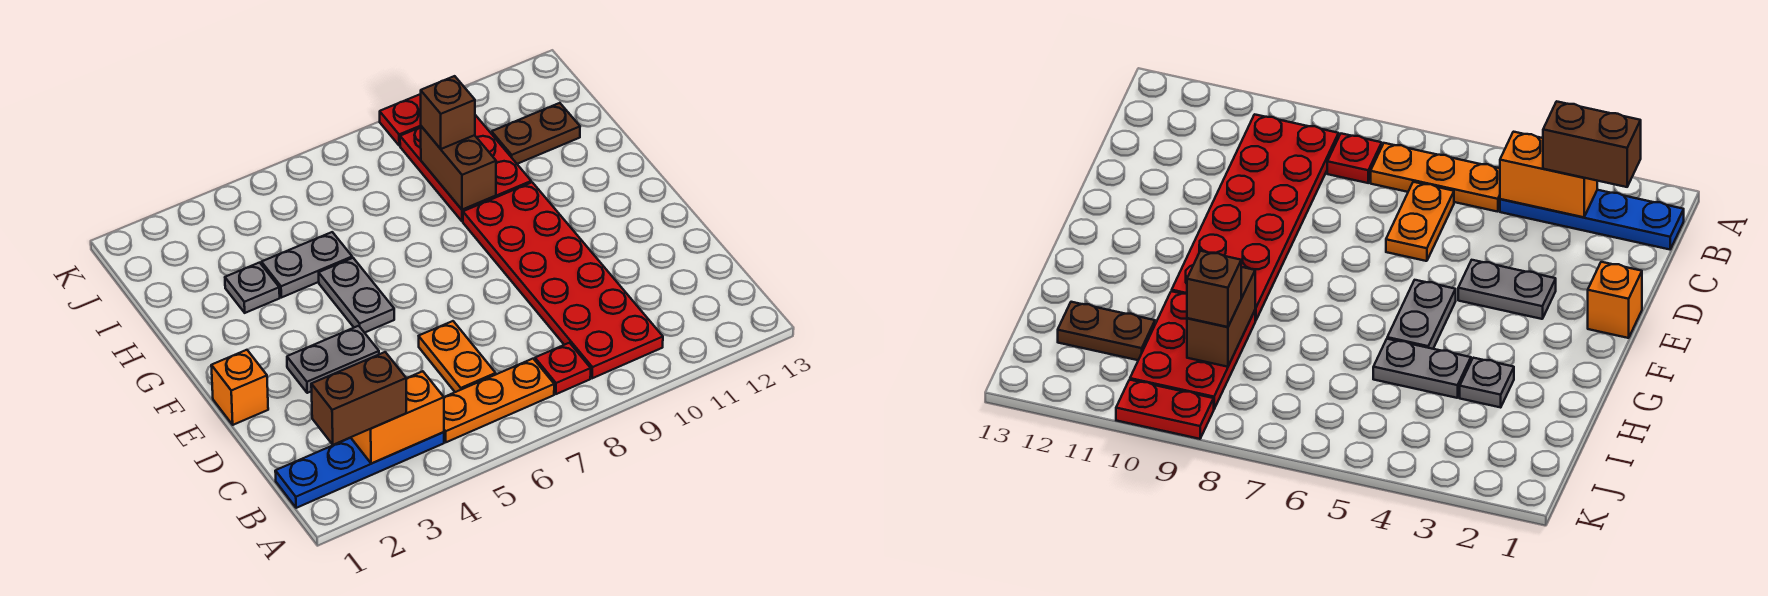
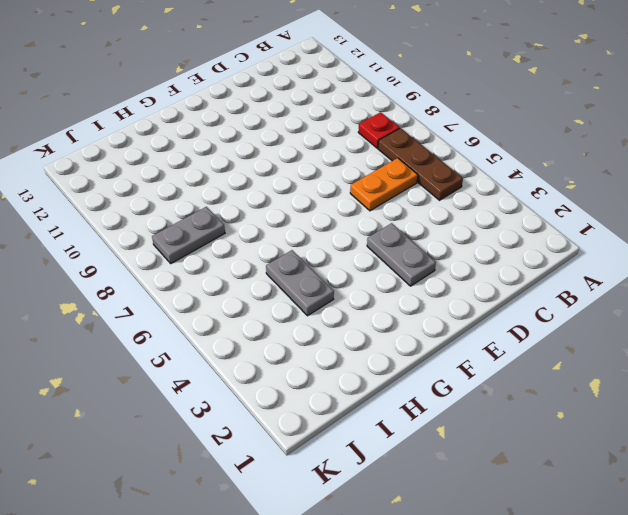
brown 1x3 plate [378,128,463,200] -> orange 1x3 plate [444,359,554,442]
grey 1x2 plate [152,207,225,263] -> grey 1x2 plate moved to [319,258,394,333]
none -> blue 1x4 plate [275,432,444,508]
none -> red 2x6 plate [463,182,663,378]
none -> orange 1x1 brick [211,350,268,425]

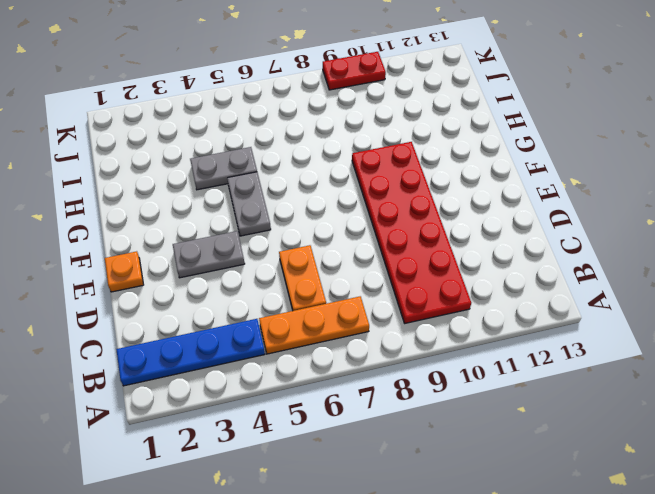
orange 1x1 plate [105,251,143,292] -> orange 1x1 brick [211,350,268,425]
none -> red 1x1 plate [535,343,591,394]
none -> grey 1x1 plate [225,263,280,313]
none -> red 2x3 plate [400,115,531,221]

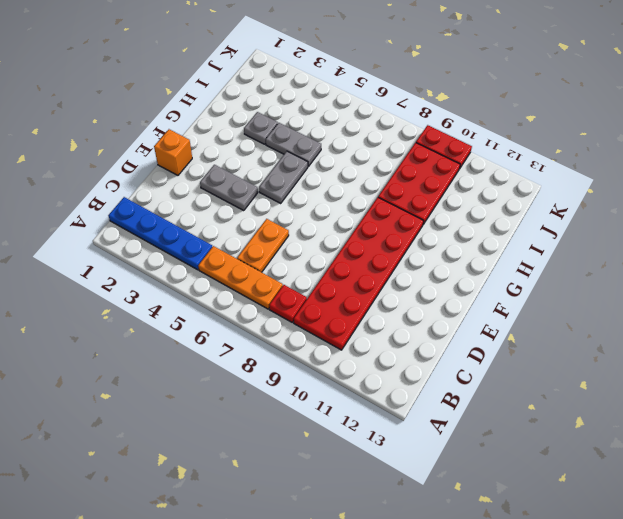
none -> brown 1x2 plate [492,103,580,164]
none -> orange 1x2 brick [351,371,444,463]
none -> brown 1x2 brick [421,126,496,210]

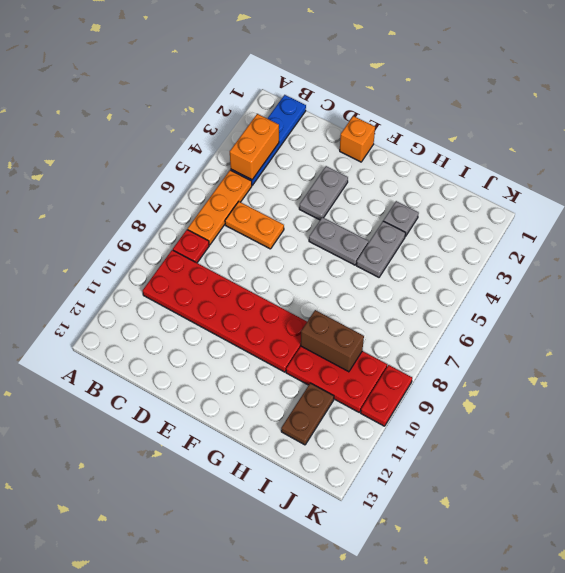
none -> brown 1x2 brick [311,352,406,445]
none -> brown 1x1 brick [421,76,475,149]

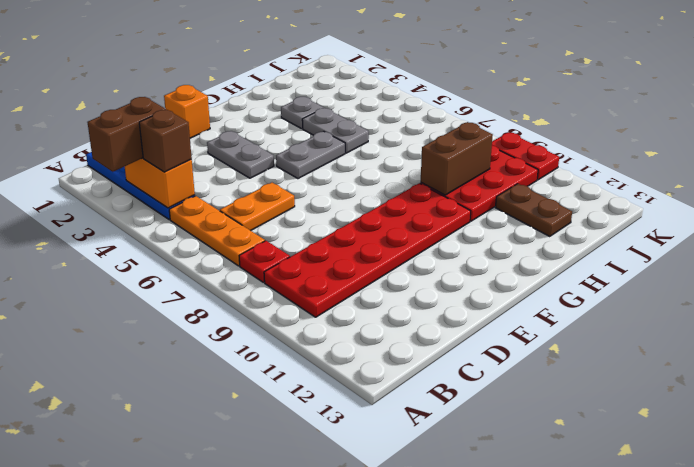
brown 1x2 brick [87,97,166,172] -> brown 1x2 brick turned to [311,352,406,445]
brown 1x1 brick [139,110,192,172] -> brown 1x1 brick moved to [421,76,475,149]

